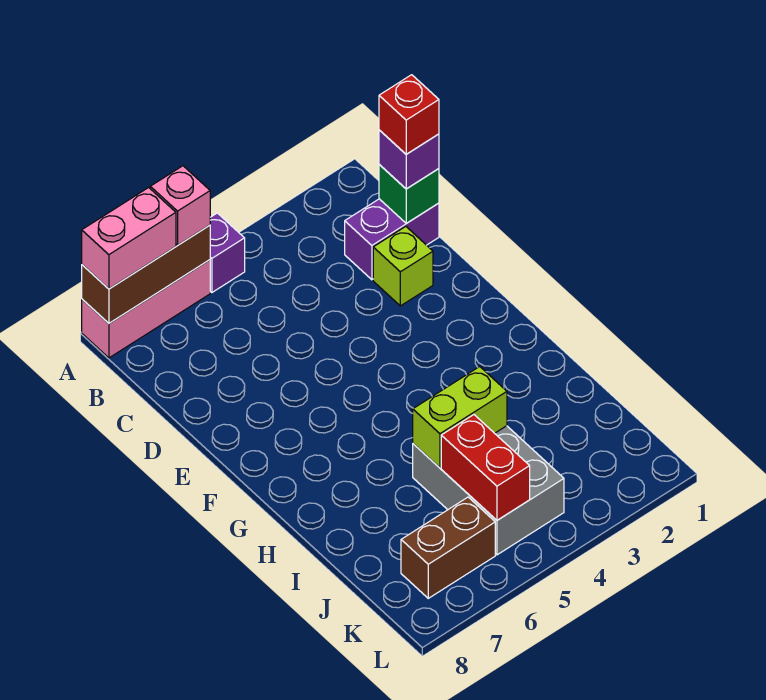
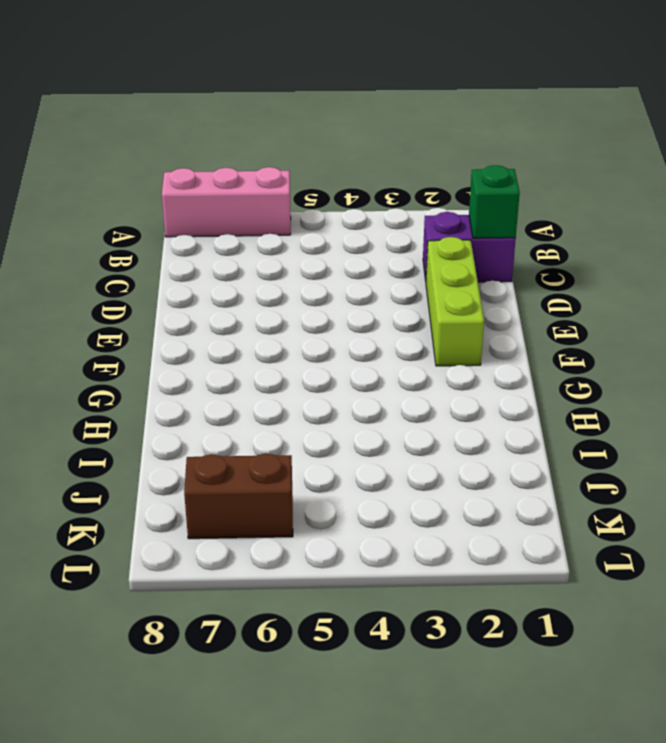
lime 1x3 brick [426,237,484,366] -> lime 1x1 brick [373,226,433,306]
none -> purple 1x1 brick [210,213,245,293]
none -> grey 2x3 brick [413,426,564,555]
none -> brown 1x3 brick [82,225,210,323]

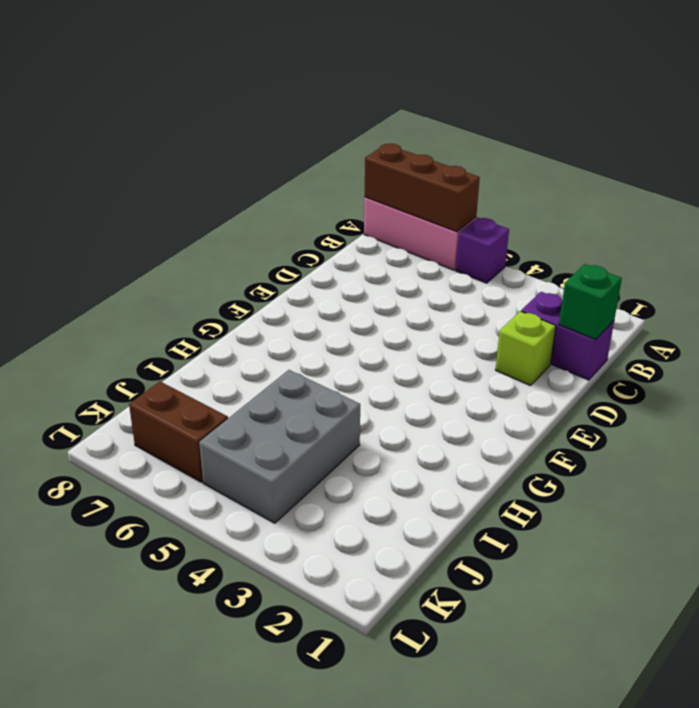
none -> lime 1x2 brick [413,367,507,468]
none -> red 1x2 brick [441,415,530,520]
none -> pink 1x1 brick [150,166,210,245]

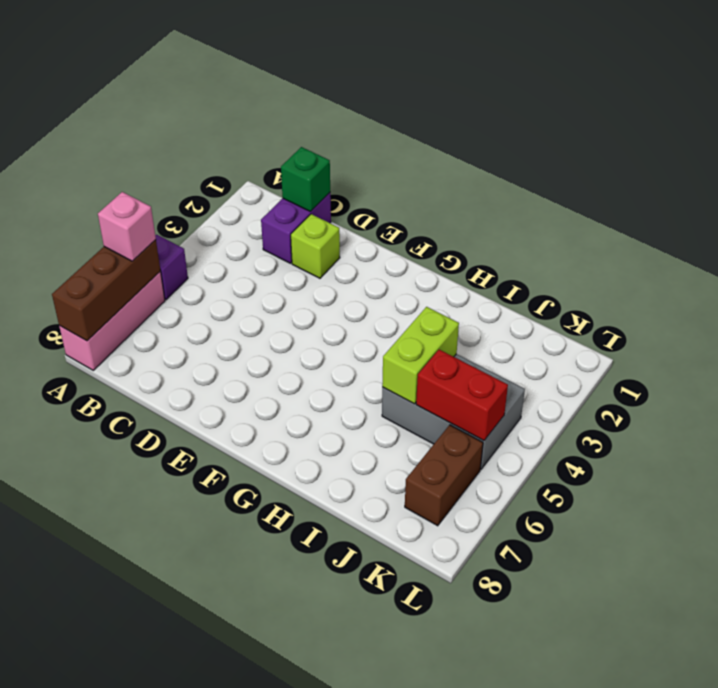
none -> pink 1x2 brick [82,187,176,289]
none -> purple 1x1 brick [379,130,439,189]
none -> red 1x1 brick [379,75,439,154]

